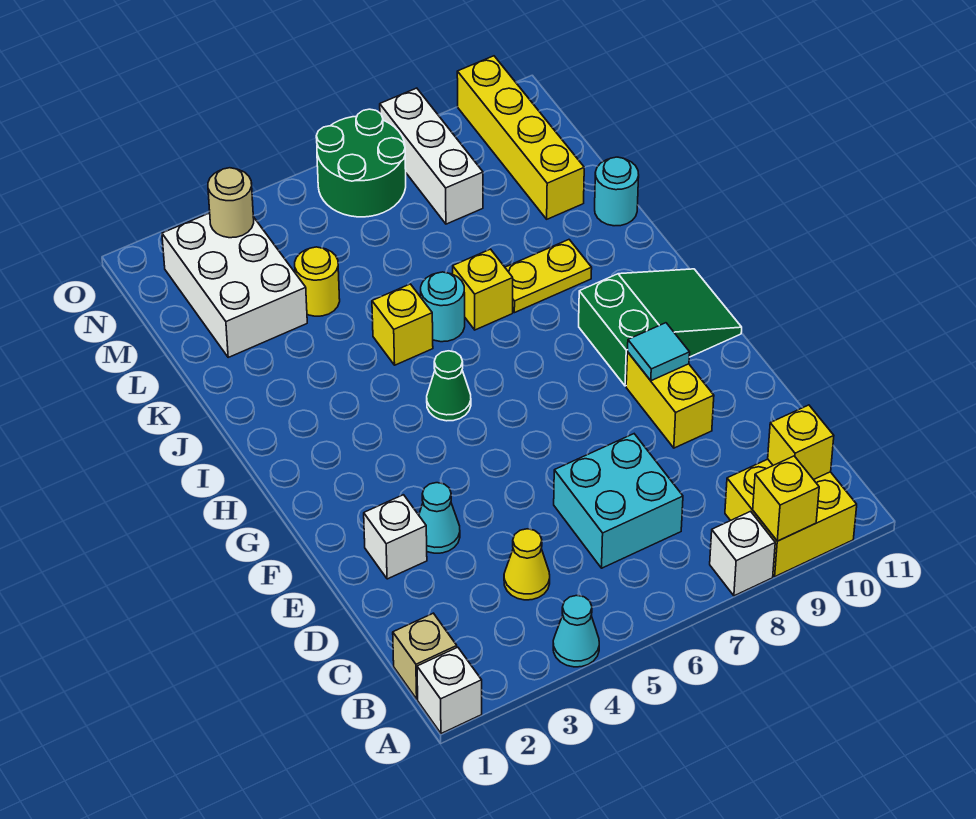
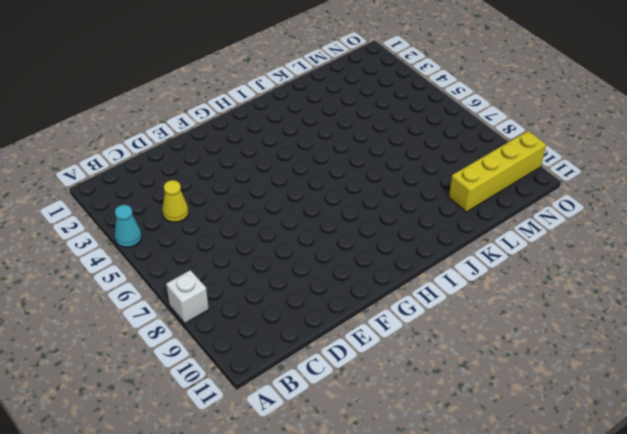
none -> white 1x1 brick [417,647,482,734]
none -> yellow 2x2 brick [725,459,857,576]
none -> tan 1x1 brick [393,613,457,699]

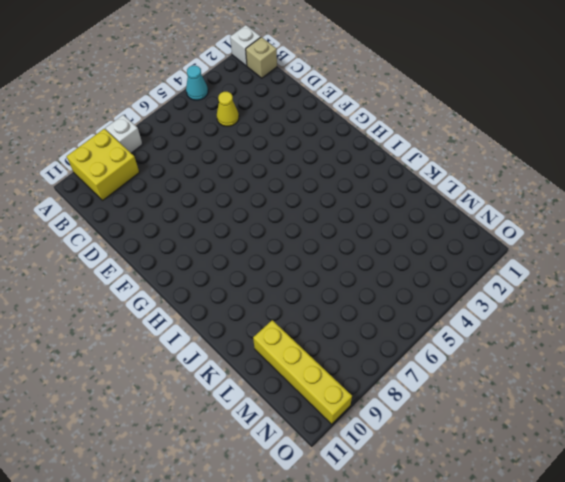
none -> cyan 2x2 brick [554,434,683,568]
none -> white 1x1 brick [364,495,427,579]
none -> cyan 1x1 cone [419,483,460,553]

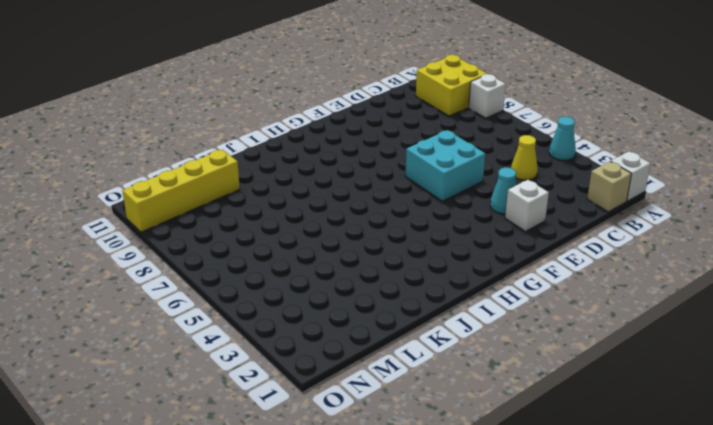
cyan 2x2 brick [405,130,485,201] -> cyan 2x2 brick moved to [554,434,683,568]
none -> yellow 1x2 brick [626,352,714,448]
none -> green 2x3 slope [579,269,742,386]
none -> green 1x1 cone [427,351,471,421]

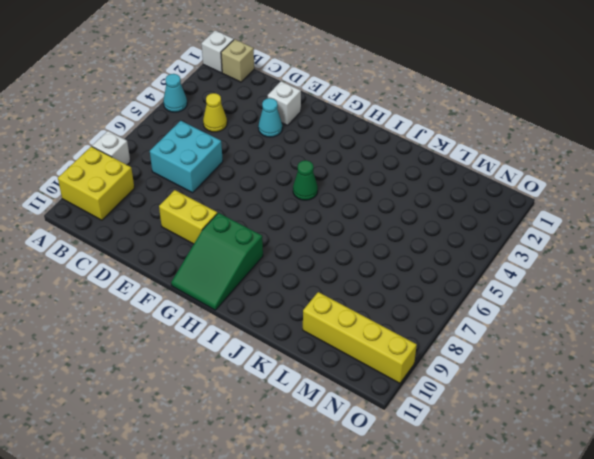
none -> yellow 1x1 brick [372,284,433,365]
none -> cyan 1x1 round brick [421,272,465,342]
none -> yellow 1x1 brick [453,249,513,330]

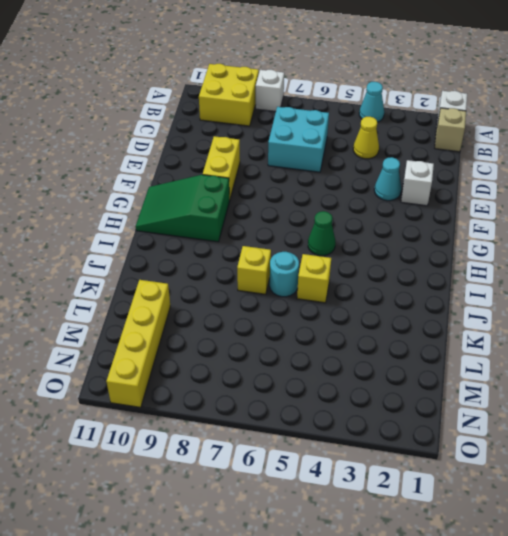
none -> yellow 1x2 plate [505,240,592,313]
none -> cyan 1x1 round brick [595,157,639,226]
none -> white 2x3 brick [162,213,307,357]

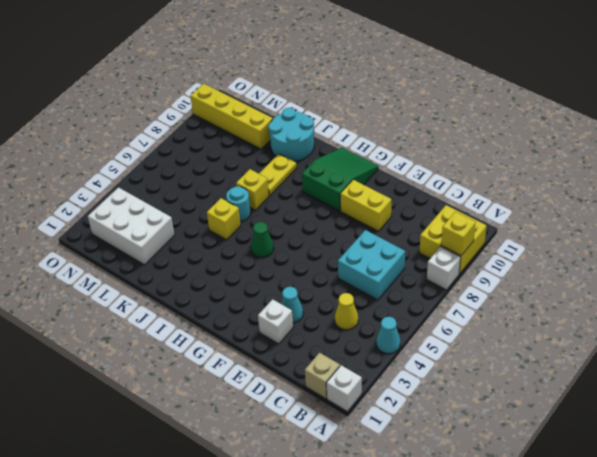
cyan 2x2 round brick [269,108,314,161] -> cyan 1x1 round brick [595,157,639,226]
none -> yellow 1x1 round brick [295,247,340,316]
none -> white 1x3 brick [380,88,483,224]
none -> green 2x2 round brick [316,109,406,217]

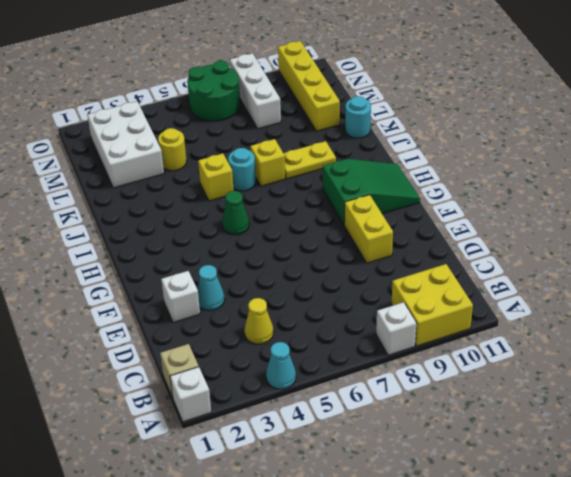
none -> cyan 2x2 brick [554,434,683,568]
none -> yellow 1x1 brick [753,456,819,541]
none -> yellow 1x1 brick [768,405,834,480]

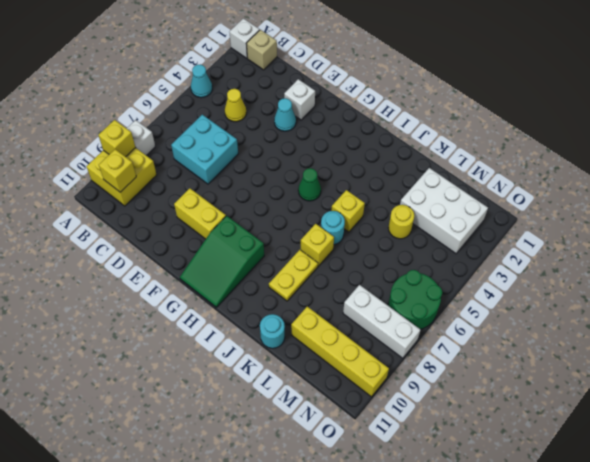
none -> cyan 1x1 tile [628,323,690,381]
none -> tan 1x1 round brick [208,168,254,238]

